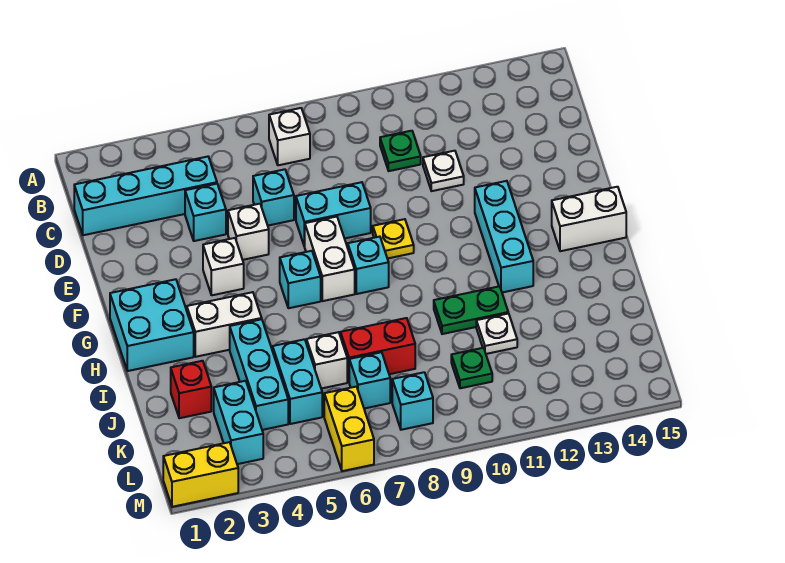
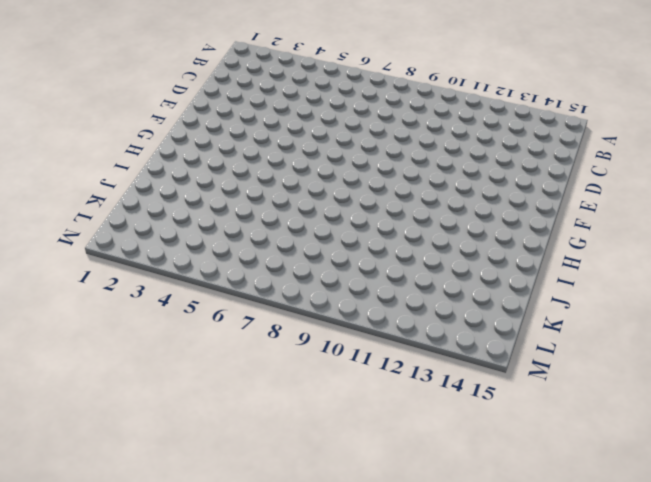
none -> white 1x1 brick [269,108,310,165]
none -> cyan 1x4 brick [74,157,217,235]
none -> green 1x1 plate [380,131,421,171]
none -> cyan 1x1 brick [185,184,226,241]

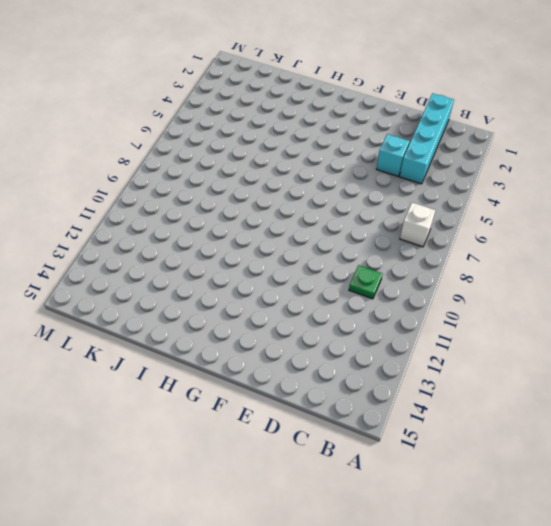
none -> cyan 1x1 brick [253,169,294,225]
none -> white 1x1 plate [423,151,464,191]
none -> white 1x1 brick [228,204,269,260]
none -> cyan 1x2 brick [296,182,371,247]

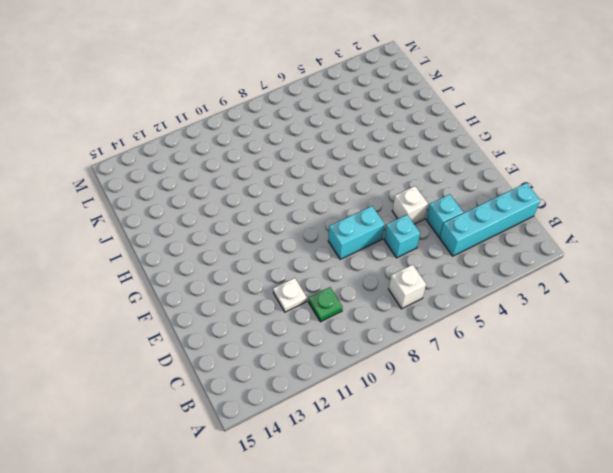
none -> white 1x1 brick [203,238,244,295]
none -> white 1x2 brick [305,217,355,301]
none -> yellow 1x1 plate [373,219,414,259]
none -> cyan 1x3 brick [475,181,533,292]

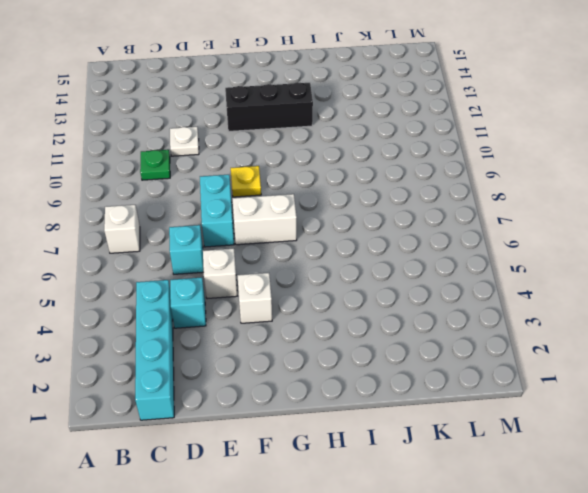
black 1x3 brick [225,82,313,131] -> cyan 1x3 brick [475,181,533,292]
none -> cyan 2x2 brick [110,279,194,371]
none -> cyan 1x1 brick [280,251,321,308]
none -> cyan 1x1 brick [348,237,389,294]
none -> white 1x2 brick [552,187,626,251]

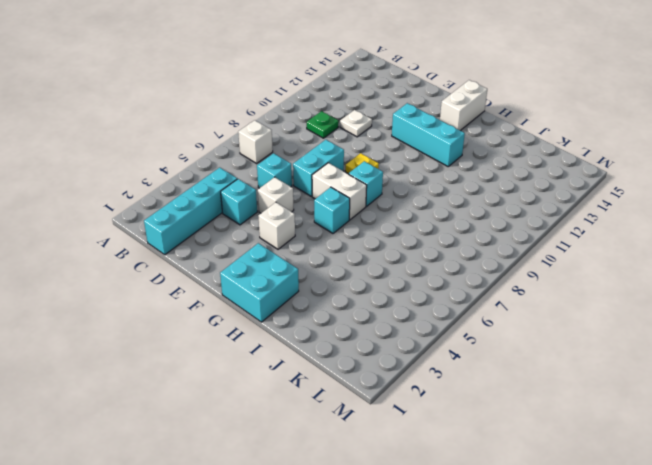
none -> white 1x2 brick [187,292,262,357]
none -> cyan 1x3 brick [230,319,288,430]
none -> green 1x2 plate [434,286,508,334]
none -> red 1x1 brick [171,361,211,418]

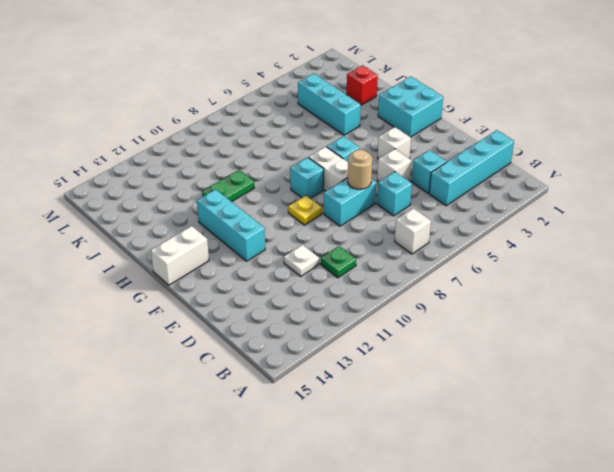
tan 1x1 round brick [348,150,372,189] -> none
none -> white 1x2 brick [187,292,262,357]
none -> cyan 1x2 brick [273,339,322,424]
none -> white 1x1 brick [307,332,347,389]
none -> red 1x2 brick [341,318,415,381]

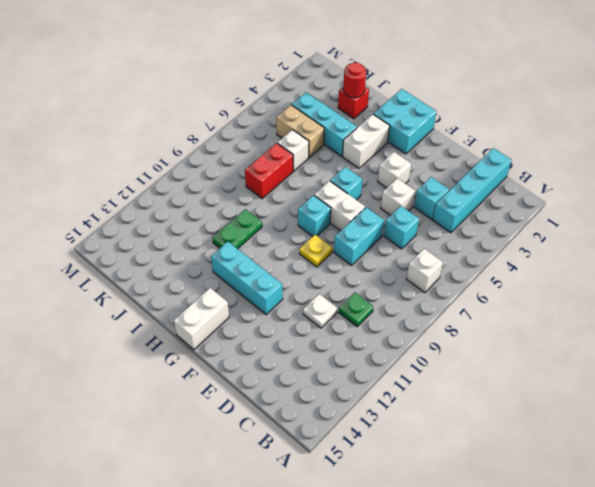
red 1x1 round brick [343,63,366,98] -> none
tan 1x2 brick [276,105,324,157] -> cyan 1x2 brick [273,339,322,424]
none -> white 1x1 plate [476,313,517,354]
none -> cyan 1x2 brick [214,381,263,464]
none -> cyan 1x1 brick [349,352,390,409]
none -> green 1x1 plate [451,348,492,388]

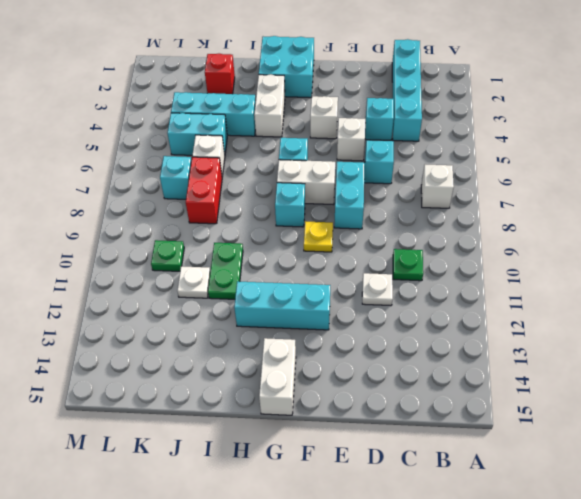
none -> cyan 1x2 brick [214,381,263,464]
none -> yellow 1x2 brick [324,387,374,471]
none -> cyan 1x1 brick [392,372,433,430]
none -> yellow 1x2 brick [163,442,238,507]

